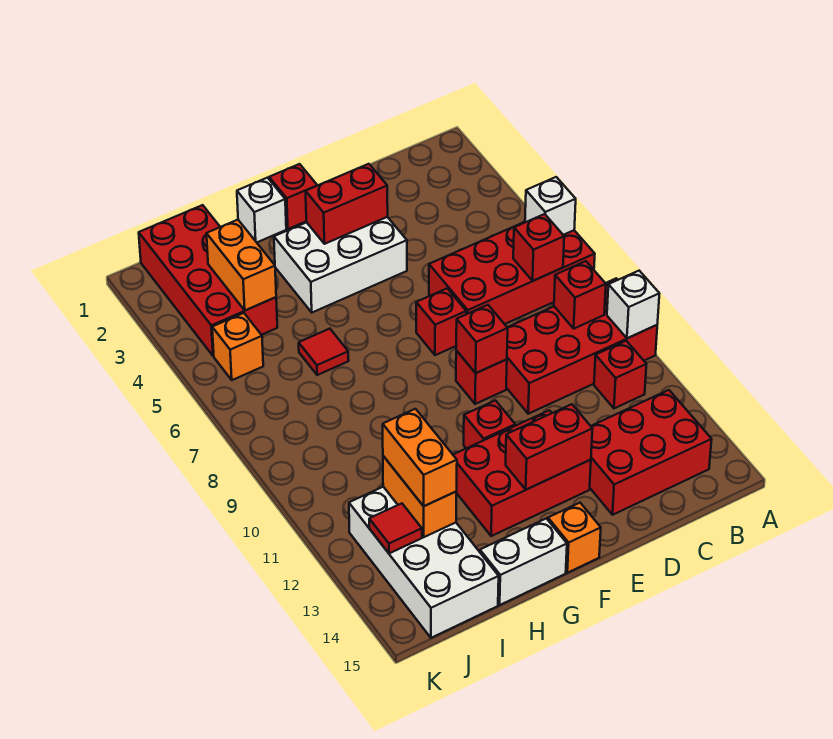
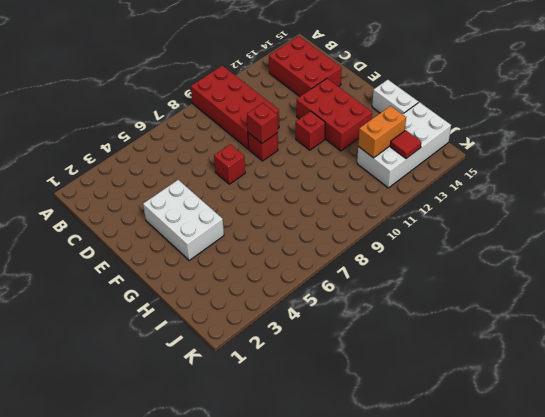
none -> red 2x4 brick [429,222,595,324]
none -> red 1x1 brick [594,341,647,408]
none -> red 1x1 brick [269,164,317,229]

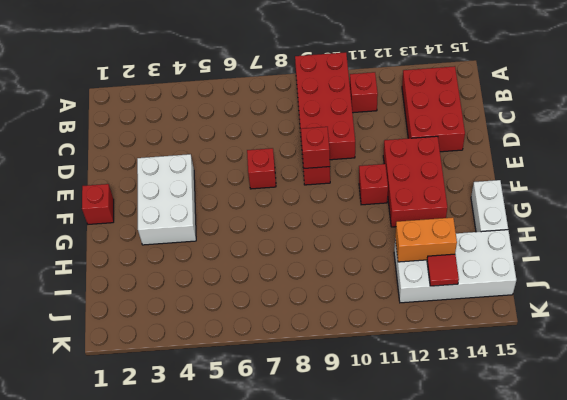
none -> red 2x4 brick [429,222,595,324]
none -> orange 1x1 brick [548,503,601,573]
none -> white 1x1 brick [237,178,286,242]

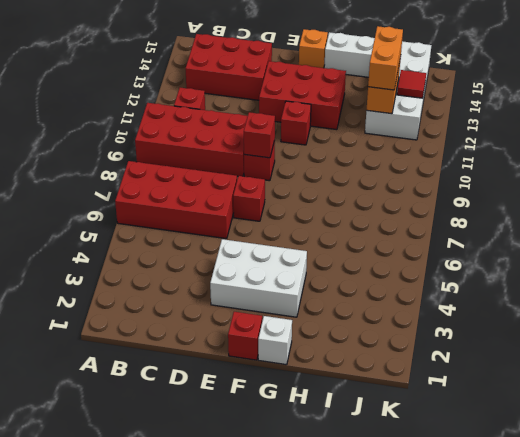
none -> red 1x1 tile [299,329,349,375]
none -> red 2x4 brick [139,205,277,356]
none -> orange 1x1 brick [212,313,263,380]

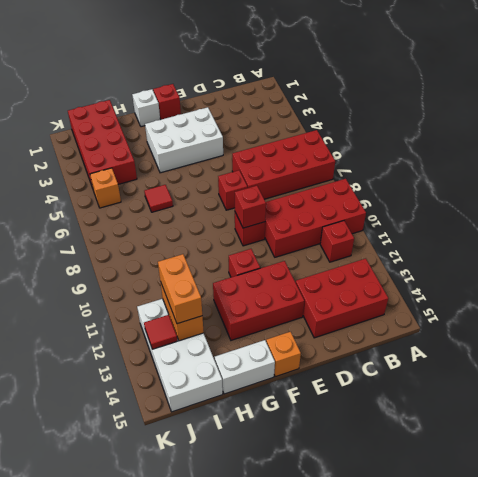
none -> white 1x1 brick [525,177,576,235]
none -> white 1x1 brick [607,271,659,338]
none -> red 1x1 brick [513,214,564,281]

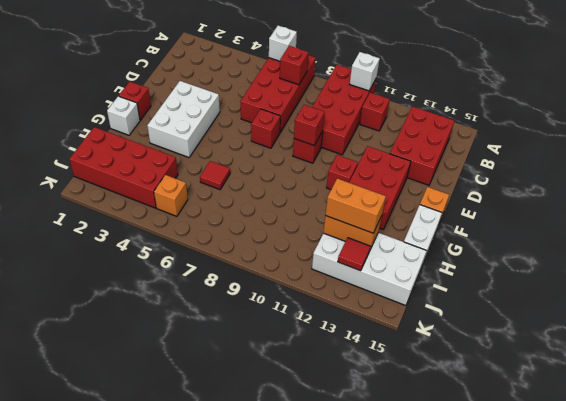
none -> red 1x1 brick [554,261,606,329]
none -> red 1x2 brick [306,164,388,244]
none -> red 1x2 brick [506,404,592,490]

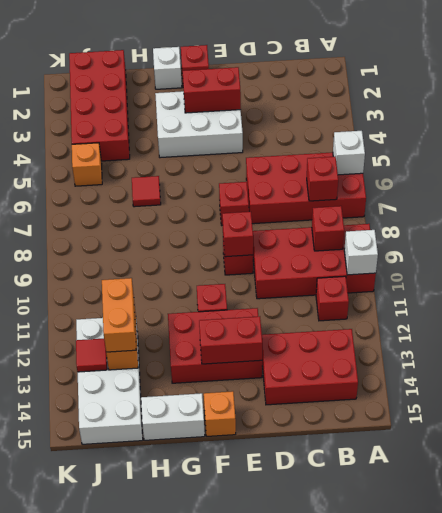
none -> orange 1x2 brick [206,220,276,310]

